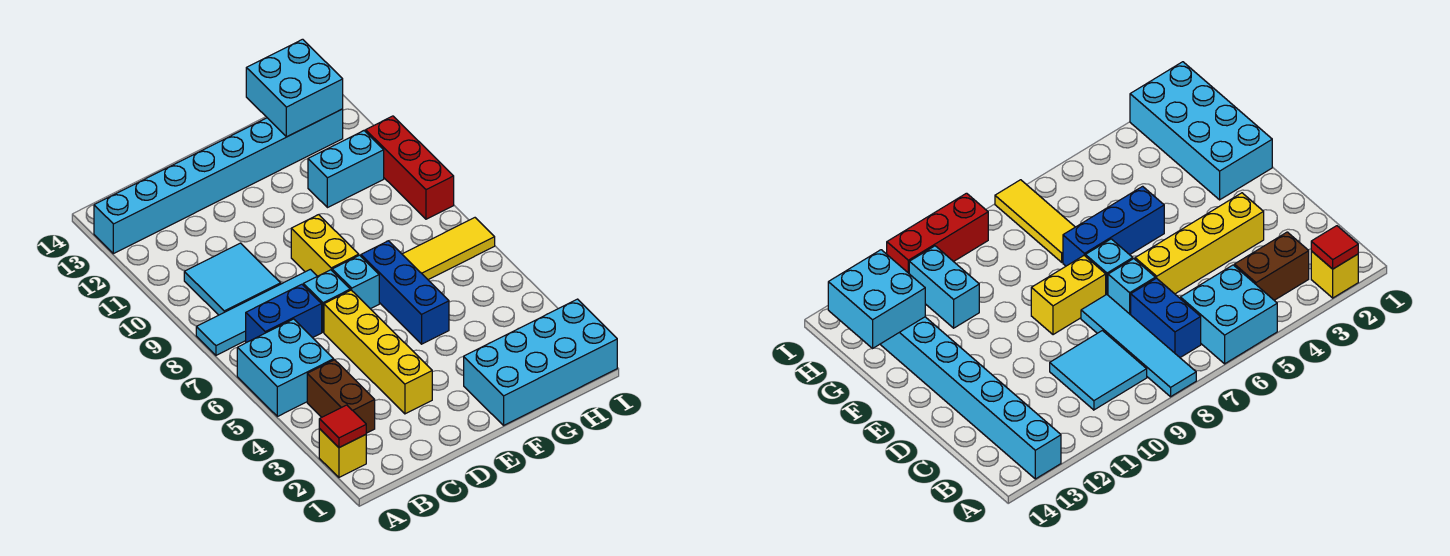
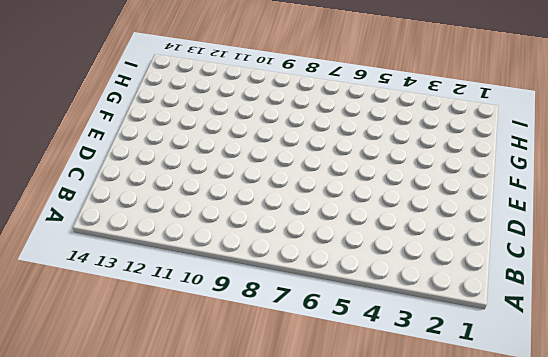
none -> yellow 1x1 brick [319,429,366,477]
none -> cyan 2x2 brick [237,319,334,417]
none -> cyan 1x4 tile [196,269,317,355]

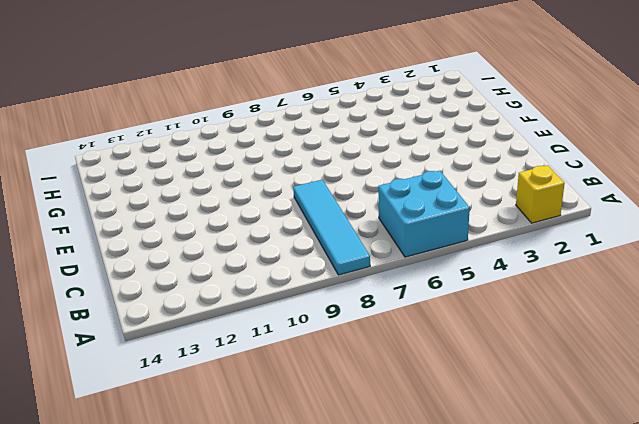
none -> cyan 1x8 brick [94,109,343,254]
none -> brown 1x2 brick [307,360,375,433]
none -> blue 1x2 brick [246,284,322,343]

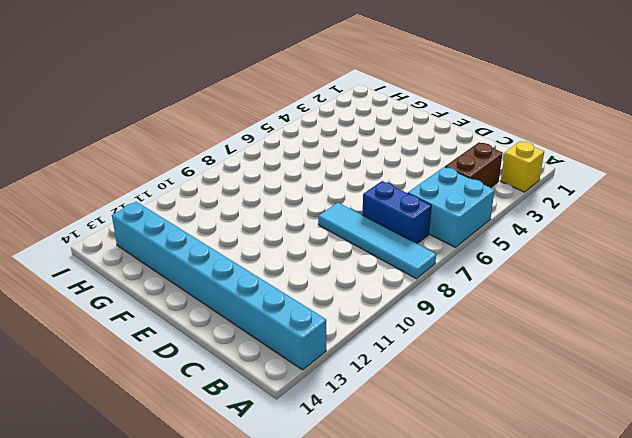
none -> cyan 2x2 tile [184,243,281,315]
none -> yellow 1x4 brick [324,290,432,414]
none -> cyan 1x1 brick [303,270,350,332]

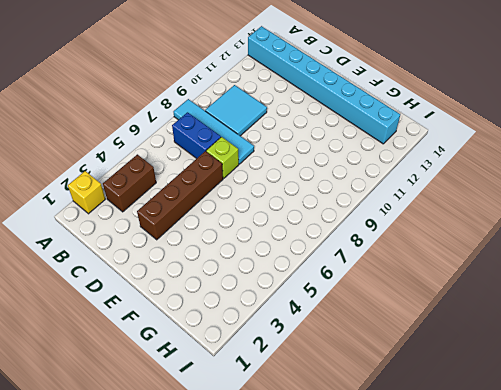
brown 1x4 brick [137,151,223,240] -> yellow 1x4 brick [324,290,432,414]
lime 1x1 brick [206,137,239,178] -> cyan 1x1 brick [303,270,350,332]
none -> cyan 2x2 brick [237,319,334,417]
none -> cyan 1x1 brick [332,255,379,309]
none -> yellow 1x2 brick [291,215,359,276]

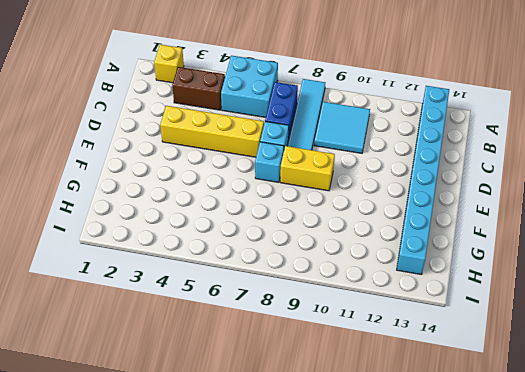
none -> cyan 2x4 brick [464,299,617,425]
none -> blue 1x3 brick [361,241,449,344]
none -> yellow 1x3 tile [402,218,495,280]

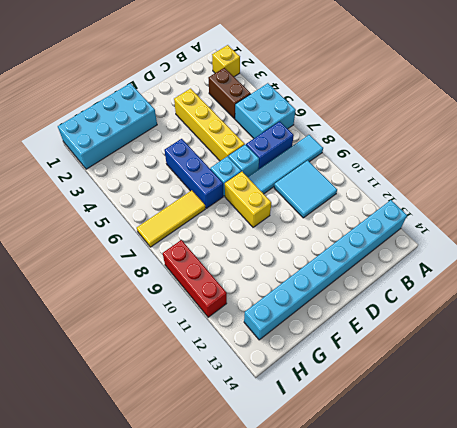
none -> cyan 1x2 brick [308,131,384,208]
none -> red 1x1 tile [319,405,366,448]
none -> cyan 2x2 brick [246,39,343,137]

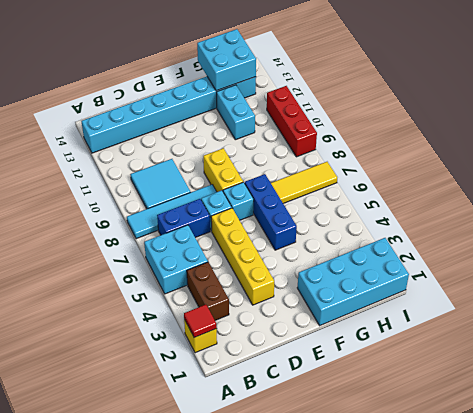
cyan 1x2 brick [217,85,255,140] -> cyan 1x2 brick turned to [308,131,384,208]

